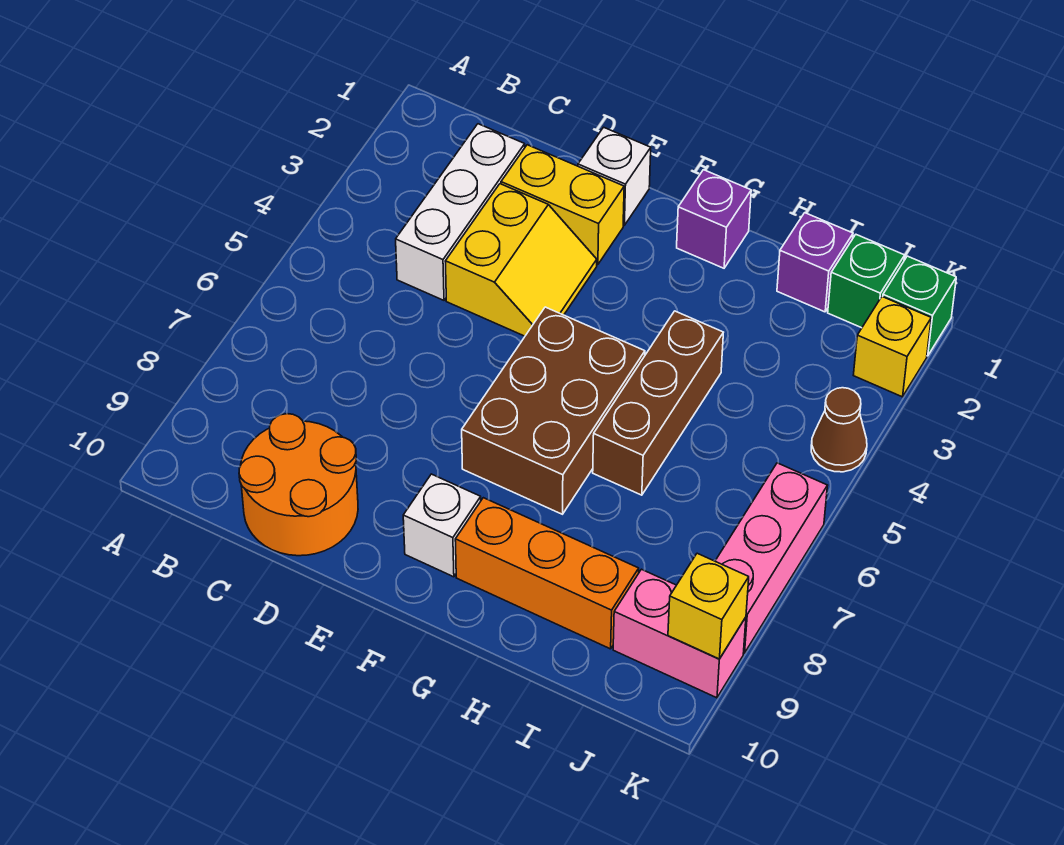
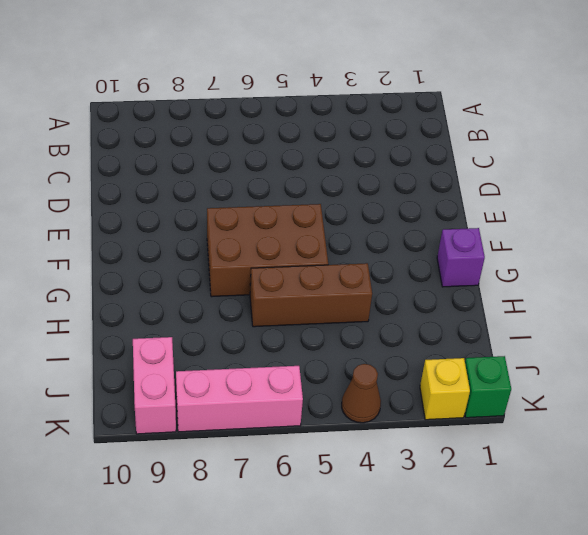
none -> white 1x3 brick [396,124,525,300]
none -> orange 2x2 round brick [239,414,358,556]
none -> yellow 1x2 brick [501,145,624,265]

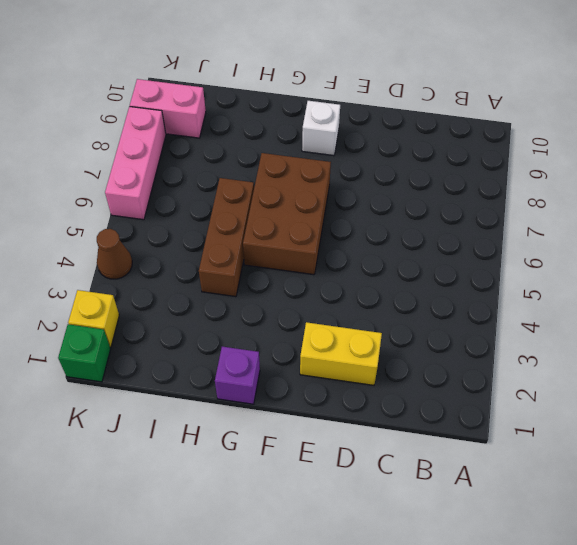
none -> white 1x3 brick [396,124,525,300]
none -> orange 2x2 round brick [239,414,358,556]
none -> yellow 2x2 slope [445,184,597,336]

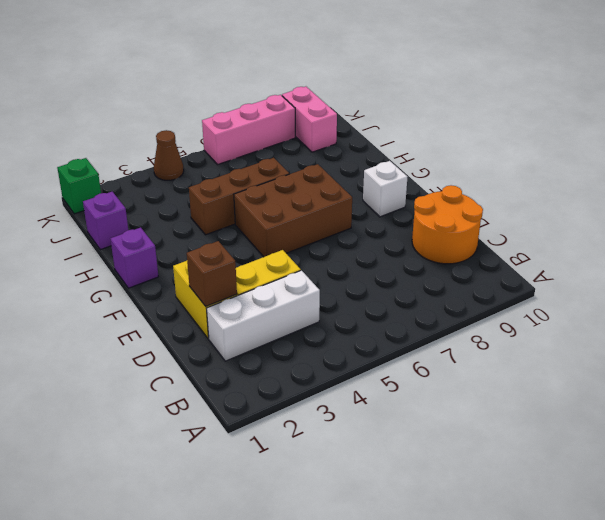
brown 1x1 brick [187,241,237,306] -> none
none -> white 1x1 brick [578,127,651,225]
none -> orange 1x3 brick [455,498,639,649]
none -> green 1x1 brick [828,235,905,328]

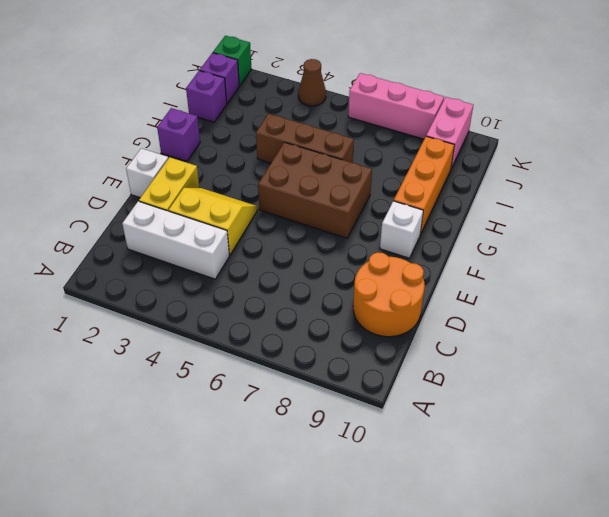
purple 1x1 brick [200,53,239,103] -> green 1x1 brick [828,235,905,328]
none -> yellow 1x1 brick [853,296,931,397]
none -> yellow 1x1 brick [668,553,749,659]

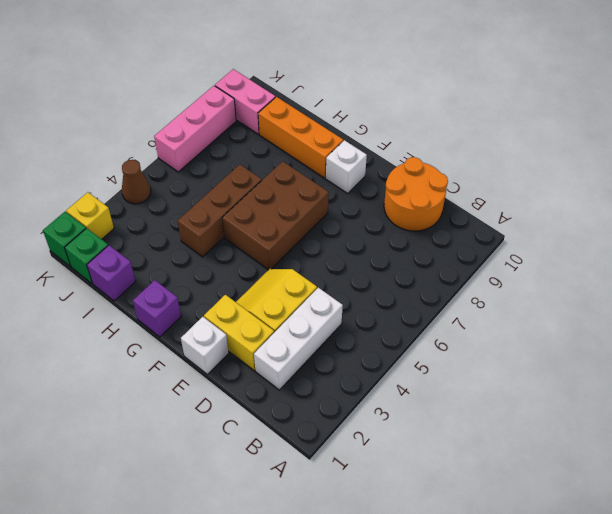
none -> yellow 1x1 brick [668,553,749,659]

